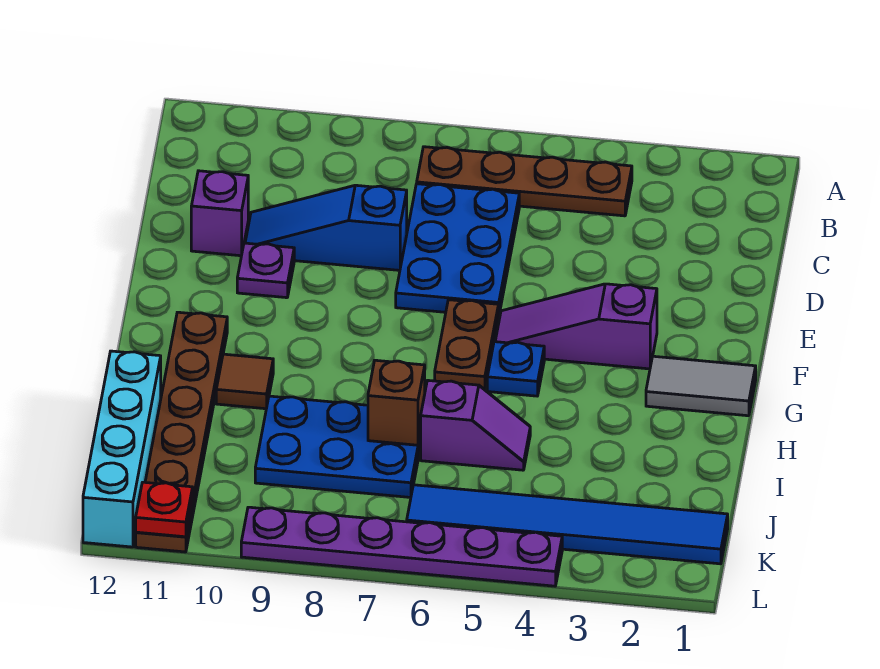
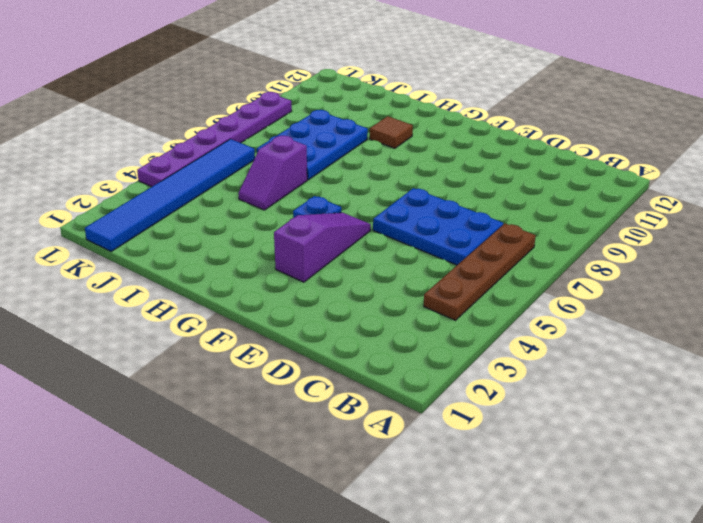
none -> blue 1x3 slope [245,185,407,270]
none -> purple 1x1 brick [191,171,248,256]
none -> purple 1x1 plate [237,243,294,298]

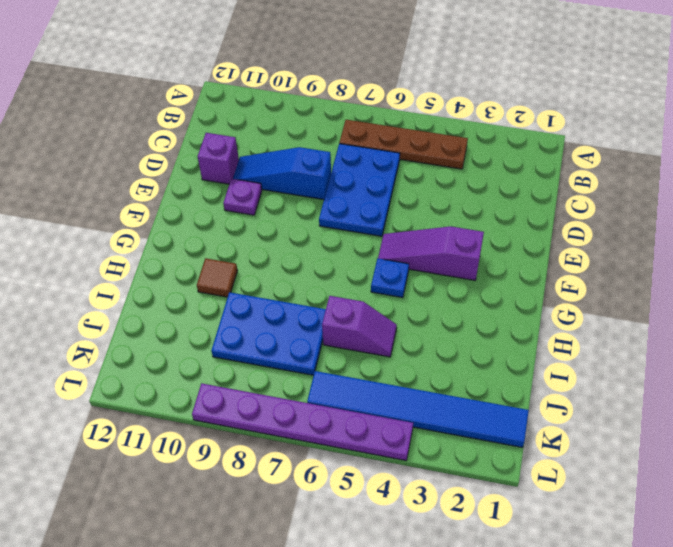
none -> brown 1x2 plate [435,300,499,390]
none -> grey 1x2 tile [646,356,756,416]
none -> brown 1x6 plate [136,312,227,552]

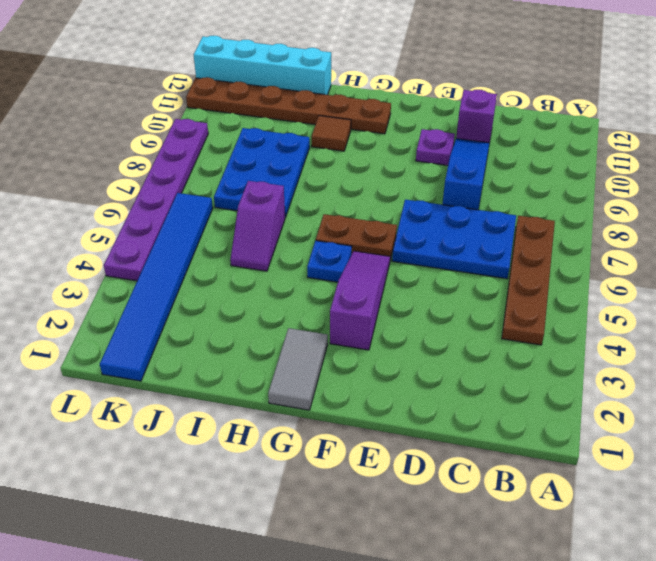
none -> brown 1x1 brick [368,360,425,445]
none -> red 1x1 plate [136,482,193,537]

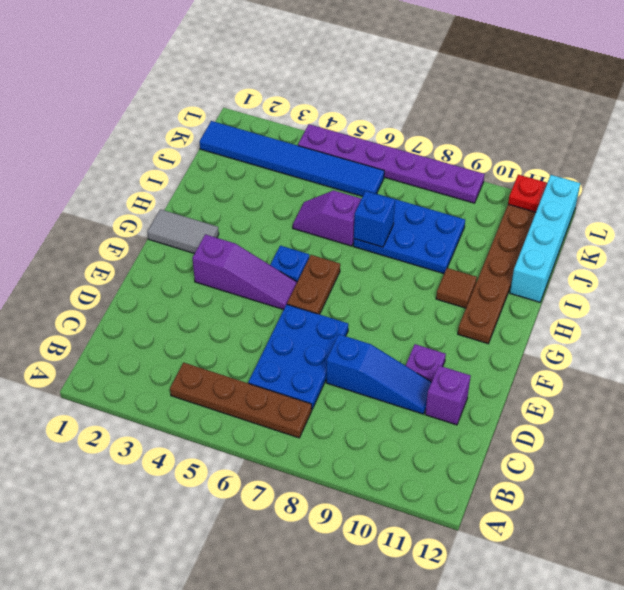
blue 1x1 brick [354,191,395,247] -> brown 1x1 brick [368,360,425,445]

